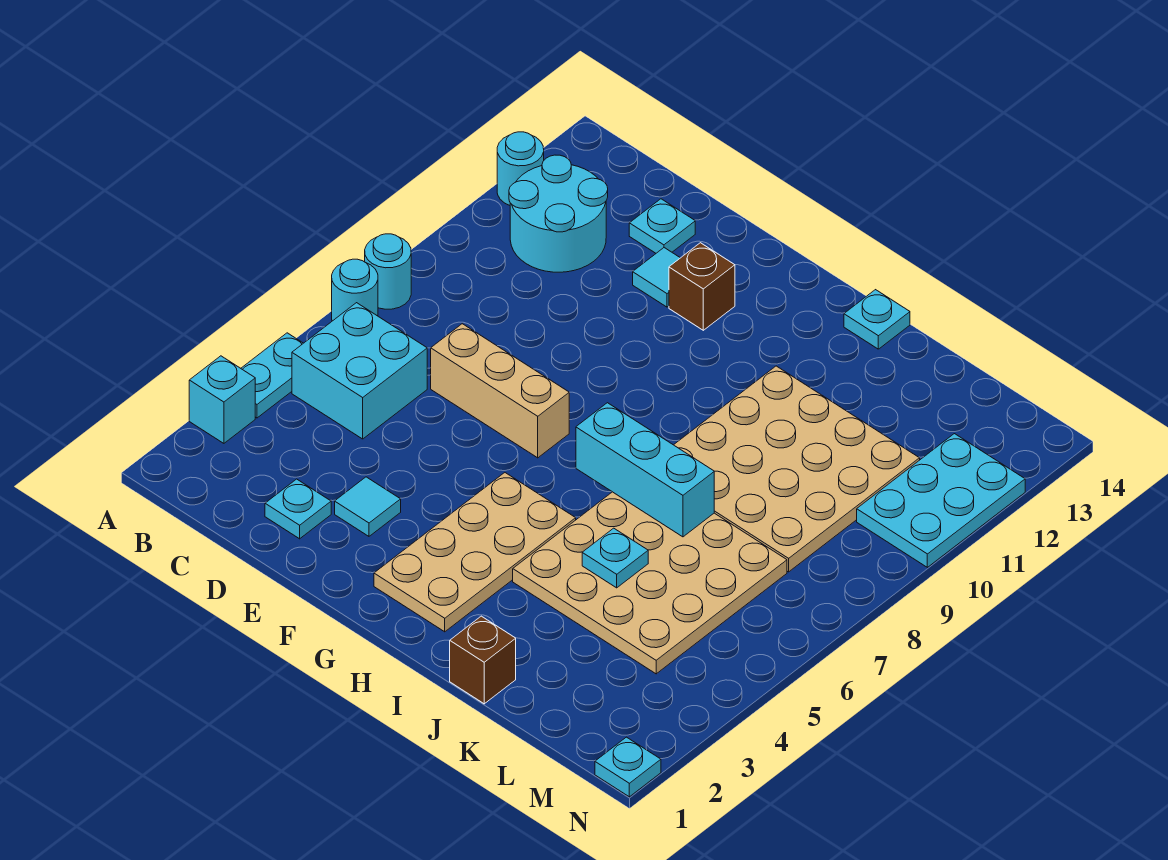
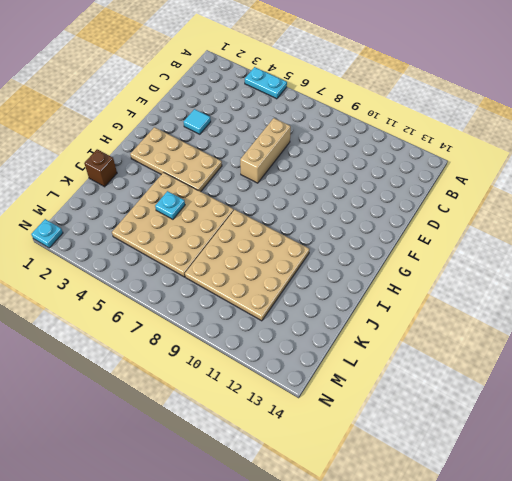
none -> cyan 1x1 brick [189,356,255,443]
none -> cyan 1x1 round brick [332,259,378,321]
none -> cyan 1x1 round brick [365,234,411,309]

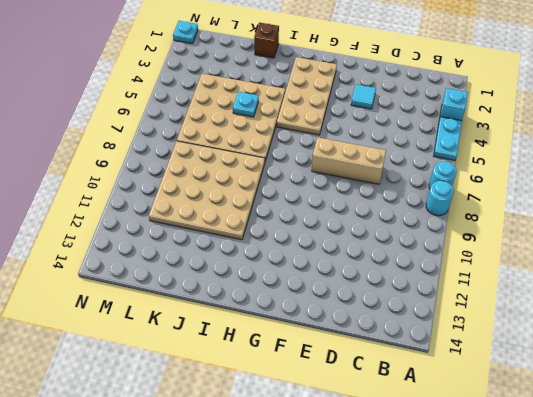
none -> cyan 1x1 round brick [497,132,544,205]
none -> cyan 2x2 brick [292,303,427,439]
none -> cyan 2x2 round brick [509,155,608,272]

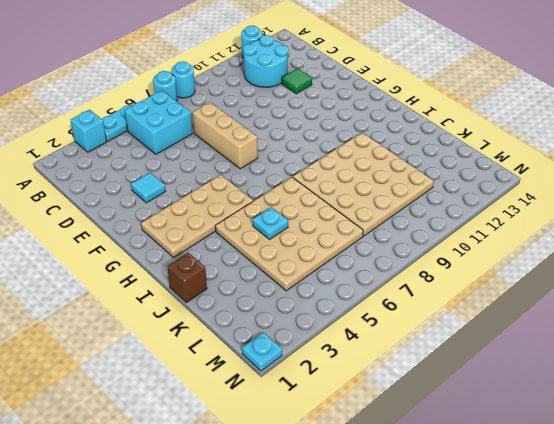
green 1x1 tile [282,68,312,94] -> none
none -> cyan 1x1 plate [265,479,331,539]
none -> cyan 1x1 plate [629,199,695,253]
none -> cyan 1x1 tile [633,248,680,307]

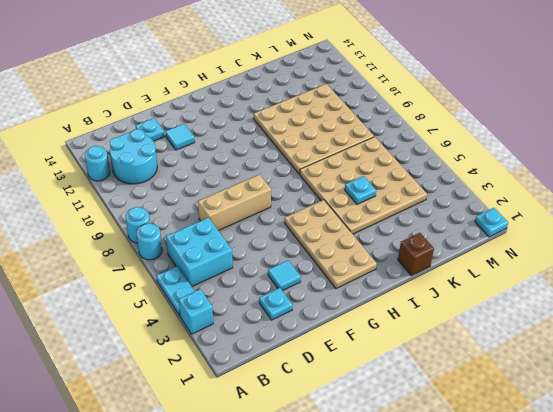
none -> brown 1x1 brick [669,243,735,330]
none -> cyan 1x1 plate [844,290,910,349]
none -> cyan 2x3 plate [857,434,1025,567]

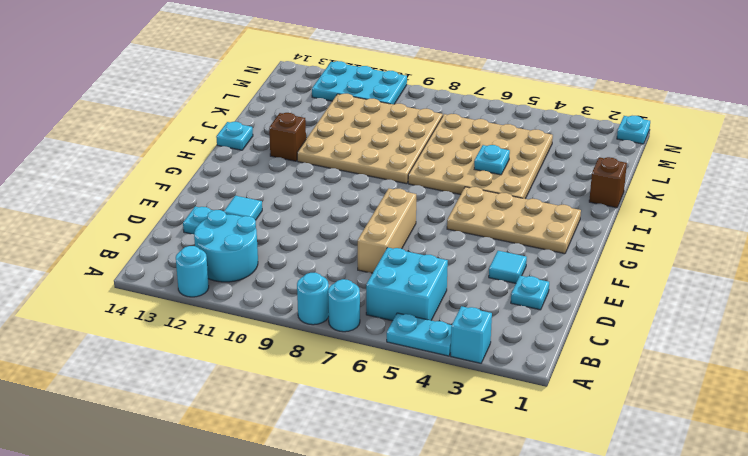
brown 1x1 brick [269,113,306,161] -> brown 1x1 brick moved to [669,243,735,330]
none -> cyan 1x3 brick [576,403,714,537]

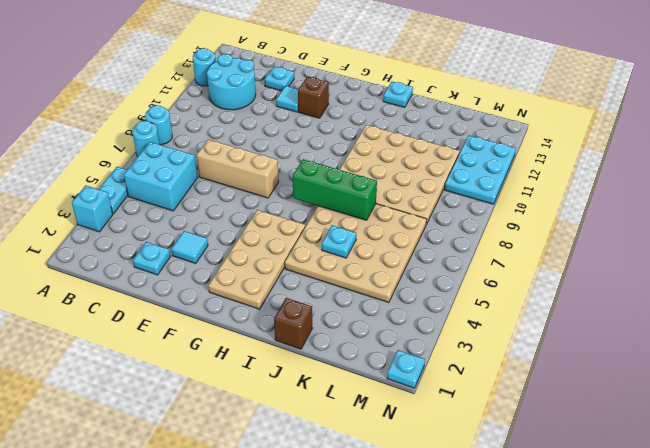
green 1x3 brick [293,159,377,220] -> cyan 1x3 brick [576,403,714,537]

